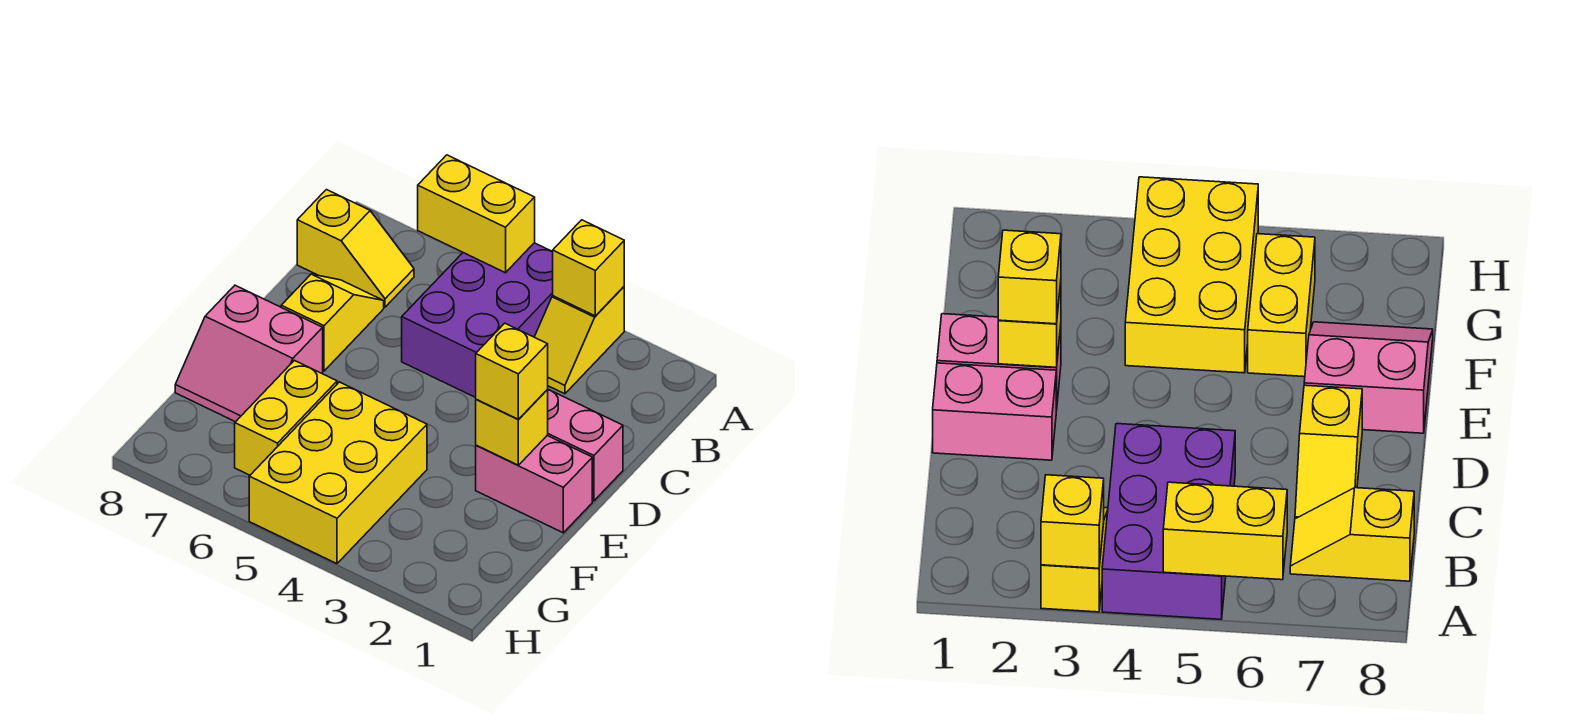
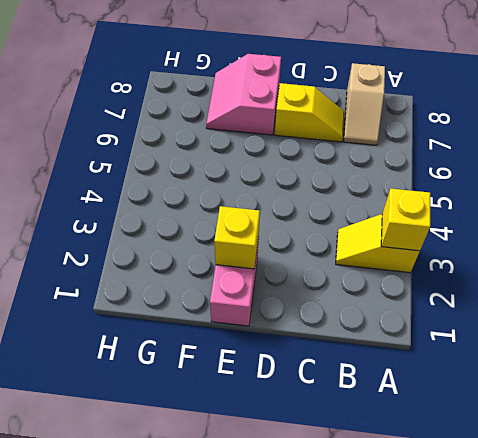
tan 1x2 slope [344,63,385,145] -> yellow 1x2 slope [297,190,414,307]
none -> purple 2x3 brick [402,243,553,398]
none -> pink 1x2 brick [547,389,623,501]
none -> yellow 2x3 brick [249,382,427,564]

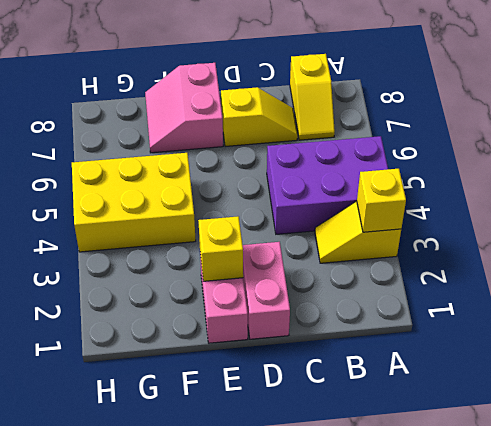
none -> yellow 1x2 brick [235,360,337,475]
none -> yellow 1x2 brick [418,155,535,273]
none -> yellow 1x1 brick [476,323,548,419]

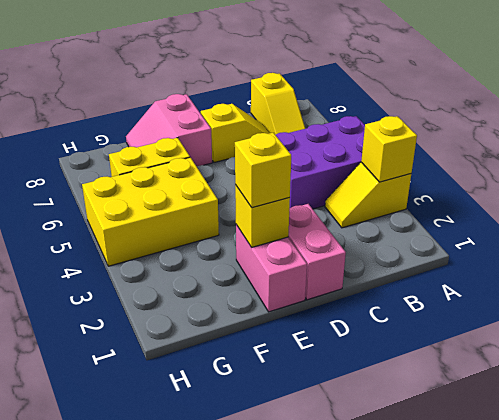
none -> yellow 1x2 brick [418,155,535,273]

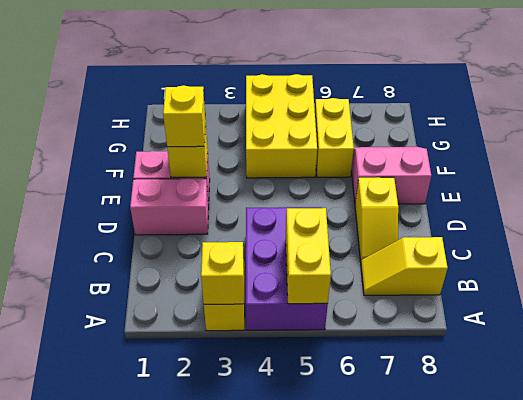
yellow 1x2 brick [286,208,331,304] -> yellow 1x2 brick turned to [418,155,535,273]

